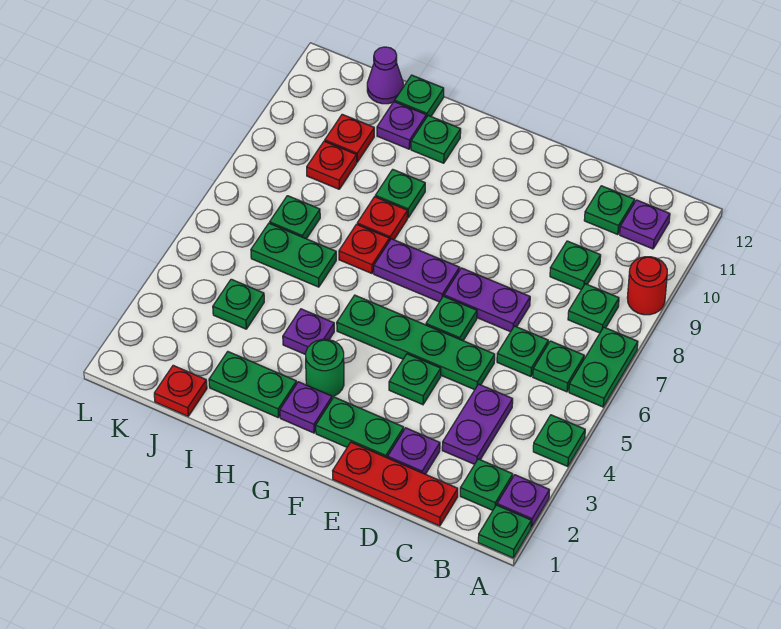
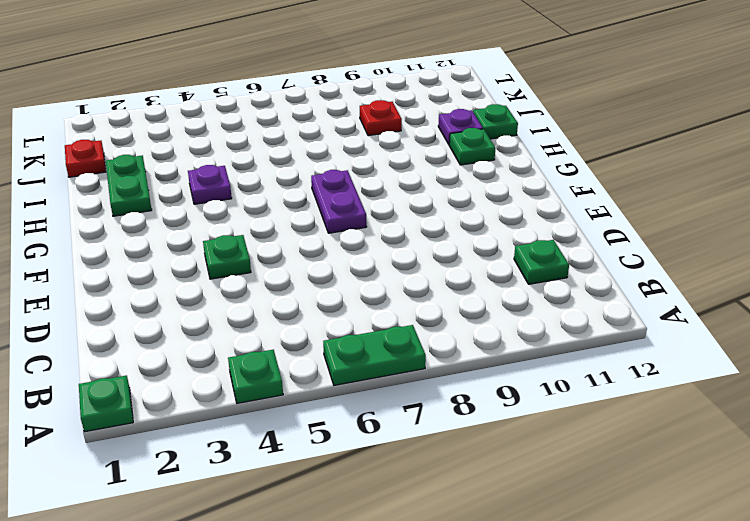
none -> purple 1x1 plate [497,475,550,527]
none -> red 1x1 round brick [627,257,667,315]
none -> green 1x1 plate [460,459,513,510]
none -> green 1x1 plate [533,341,584,392]

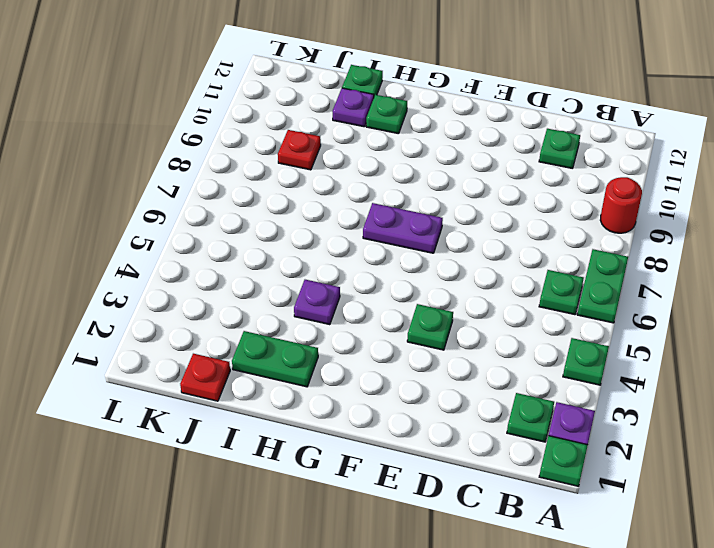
none -> green 1x1 plate [568,284,619,333]
none -> purple 1x1 plate [620,200,670,249]
none -> red 1x3 plate [333,442,458,526]
none -> purple 1x2 plate [442,384,513,464]

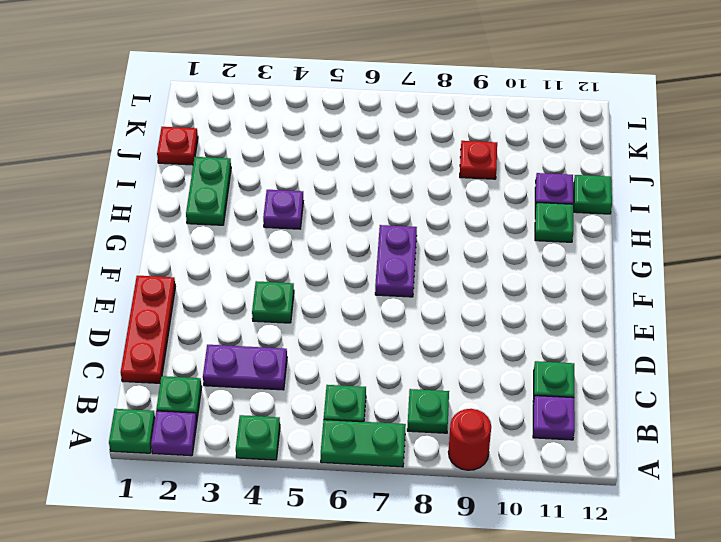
none -> green 1x1 plate [497,326,548,377]
none -> green 1x1 plate [550,241,601,290]
none -> purple 1x1 plate [388,428,440,474]
none -> green 1x4 plate [337,295,495,390]

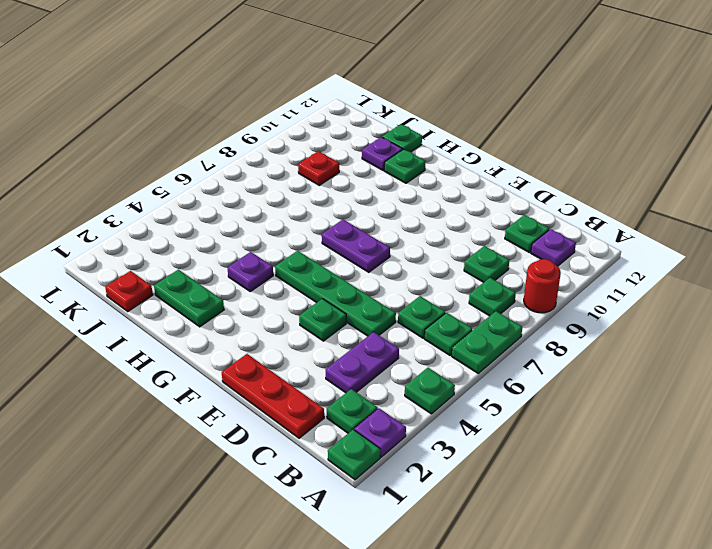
none -> purple 1x1 plate [388,428,440,474]
none -> purple 1x2 plate [444,268,530,332]
none -> green 1x2 plate [316,397,404,458]
none -> green 1x1 plate [426,296,477,341]

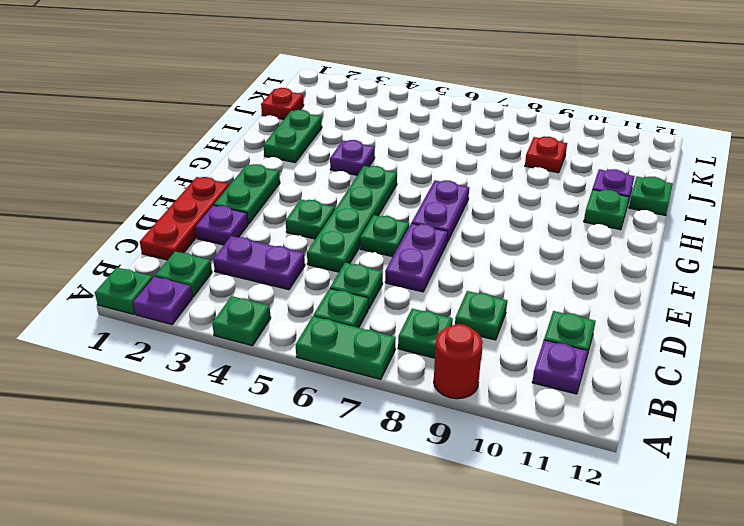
none -> purple 1x1 plate [280,382,332,433]
none -> green 1x1 round brick [306,339,344,397]
none -> red 1x1 plate [339,224,389,273]
none -> red 1x1 plate [357,197,407,241]

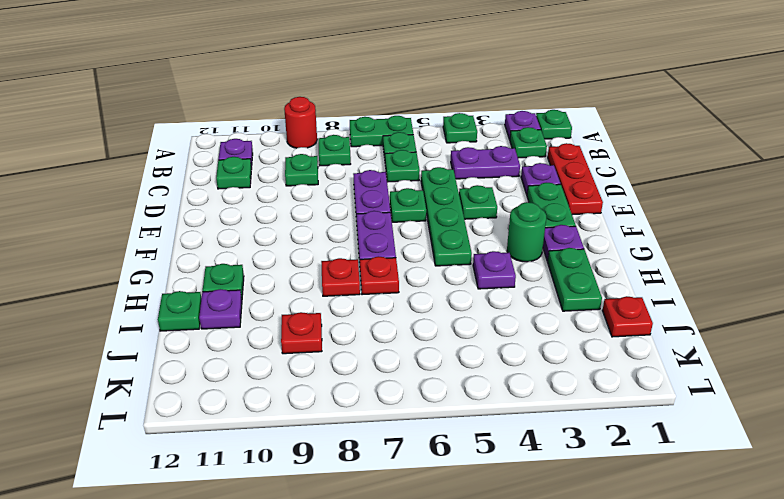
none -> green 1x1 plate [375,169,425,218]
none -> green 1x2 plate [251,223,336,287]
none -> green 1x1 plate [213,279,264,329]
none -> green 1x1 plate [270,196,320,239]

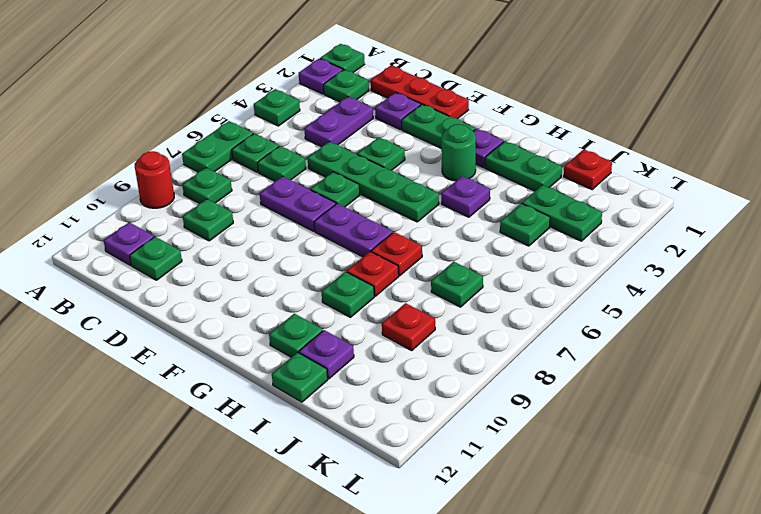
green 1x2 plate [522,185,602,241] -> green 1x2 plate moved to [251,223,336,287]
none -> red 1x1 plate [325,114,374,162]
none -> purple 1x1 cone [367,47,403,104]

